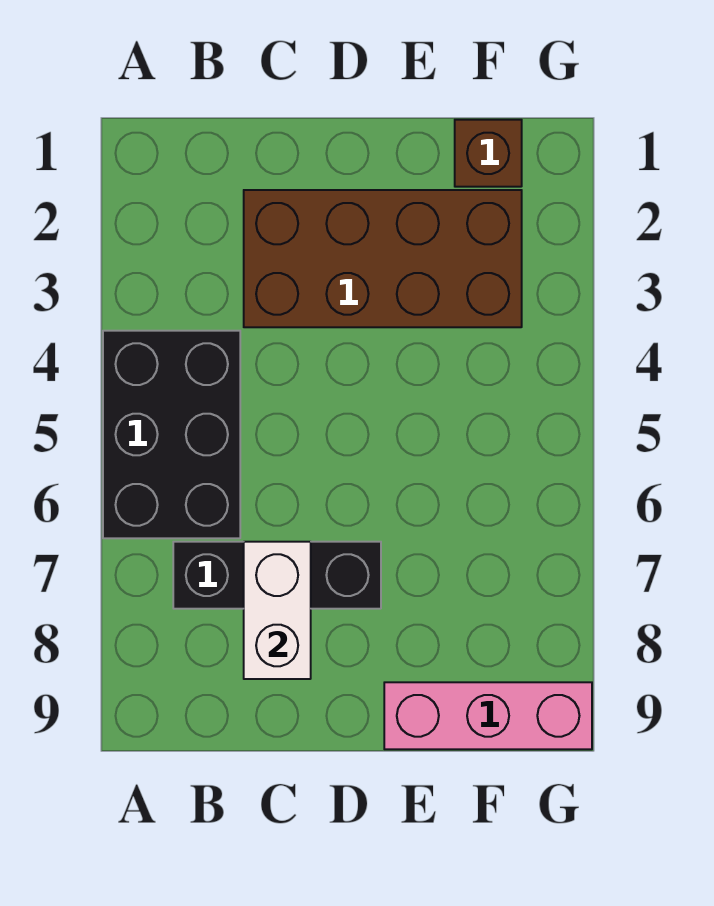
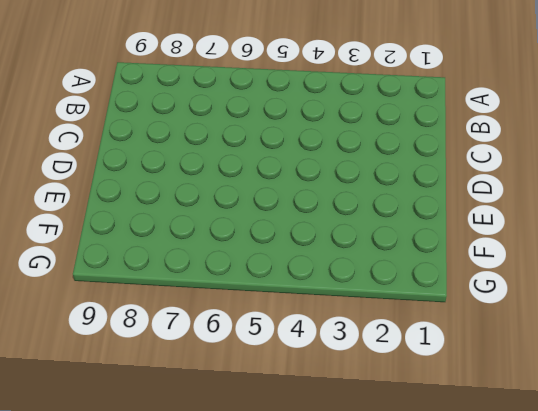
none -> black 2x3 brick [103,331,240,538]
none -> black 1x3 brick [173,542,381,609]

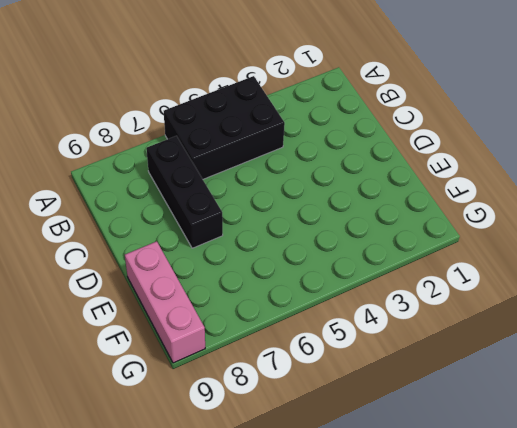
none -> brown 2x4 brick [244,190,522,327]
none -> brown 1x1 brick [455,120,522,187]

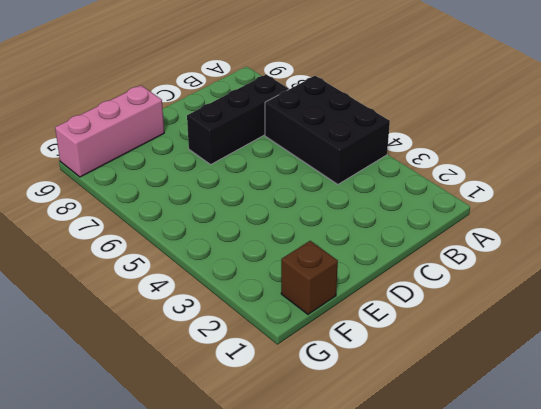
none -> brown 2x4 brick [244,190,522,327]
none -> white 1x2 brick [244,542,311,679]

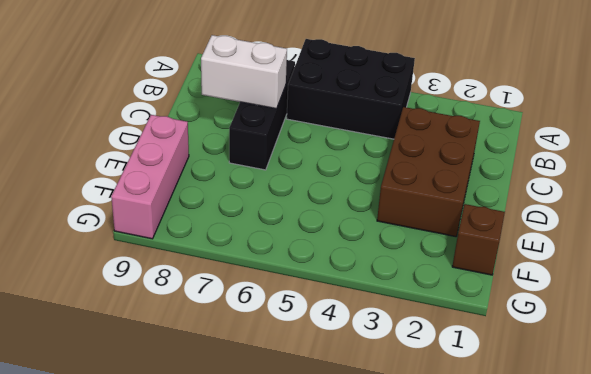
brown 2x3 brick [377,107,480,237] -> brown 2x4 brick [244,190,522,327]

